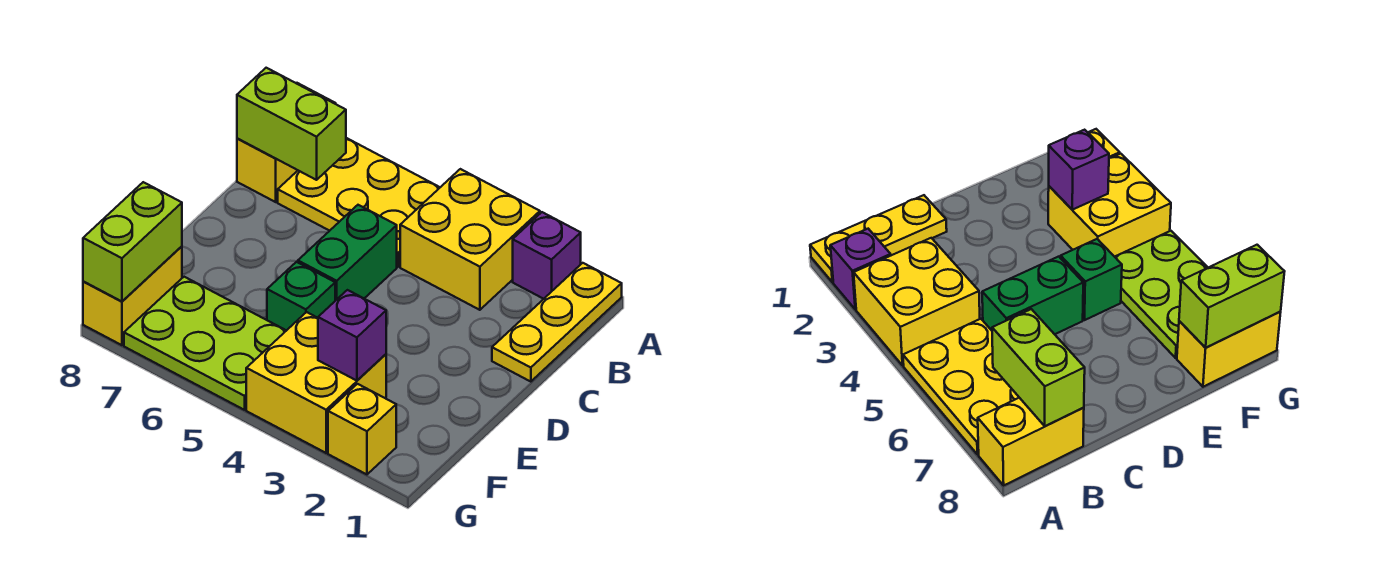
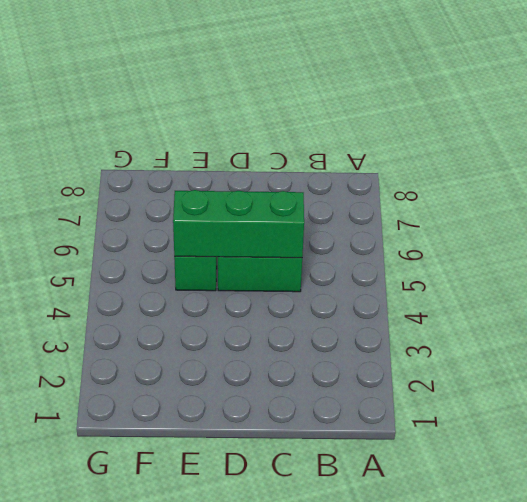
green 1x3 brick [173,190,304,258] -> none
none -> yellow 1x3 plate [492,263,622,382]
none -> purple 1x1 brick [513,212,581,299]
none -> yellow 2x2 brick [400,169,540,310]

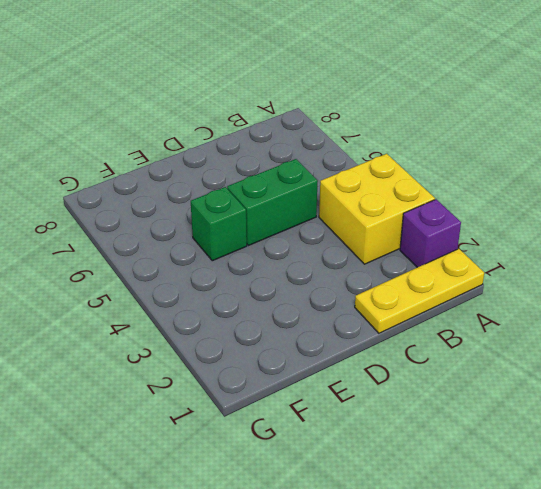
none -> yellow 2x3 plate [278,138,440,267]
none -> yellow 1x2 brick [237,83,336,202]
none -> yellow 2x2 brick [246,312,386,453]

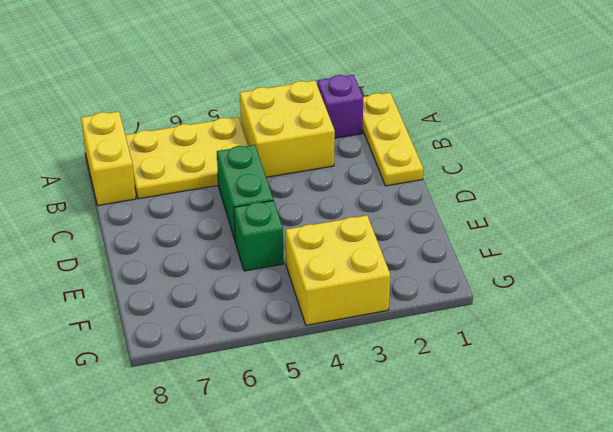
none -> lime 2x3 plate [124,277,286,410]
none -> yellow 1x2 brick [83,246,182,345]
none -> yellow 1x1 brick [328,384,396,474]

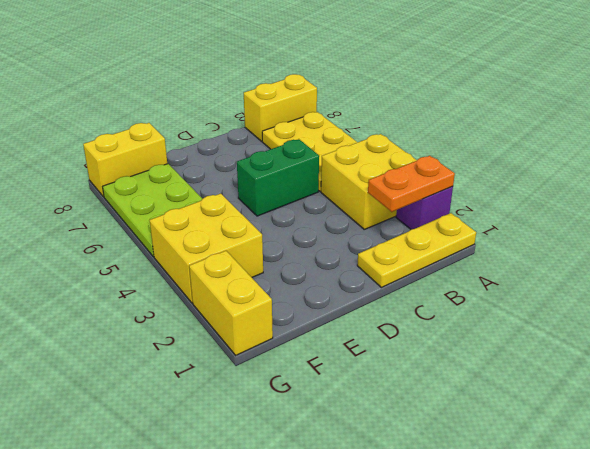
orange 1x2 plate [368,156,455,212] -> none
yellow 1x2 brick [189,251,273,355] -> yellow 1x1 brick [328,384,396,474]
none -> green 1x1 brick [267,262,335,331]
none -> lime 1x2 brick [237,68,346,180]
none -> purple 1x1 brick [318,290,386,381]

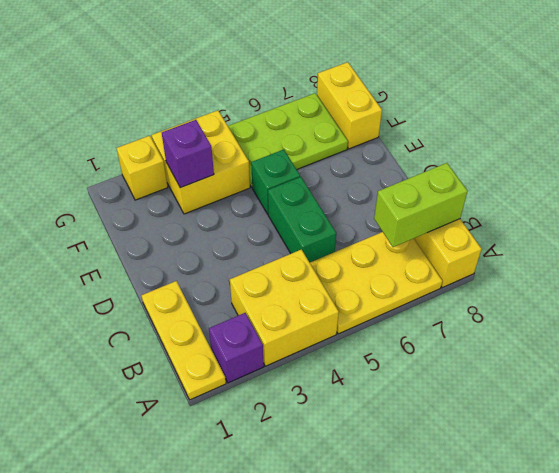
none -> lime 1x2 brick [83,182,182,301]

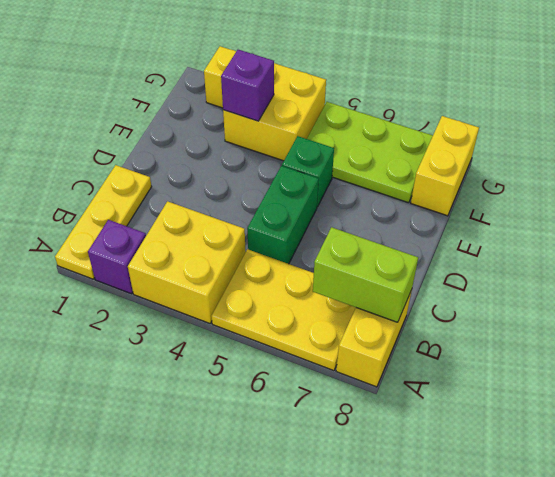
none -> lime 1x2 brick [83,182,182,301]

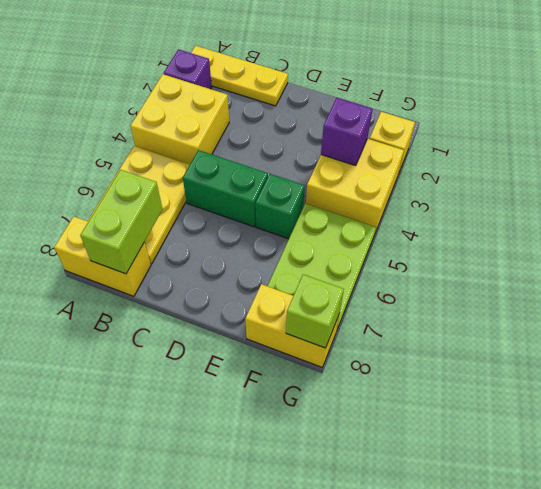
lime 1x1 brick [286,274,344,348] -> lime 1x2 brick [83,182,182,301]

